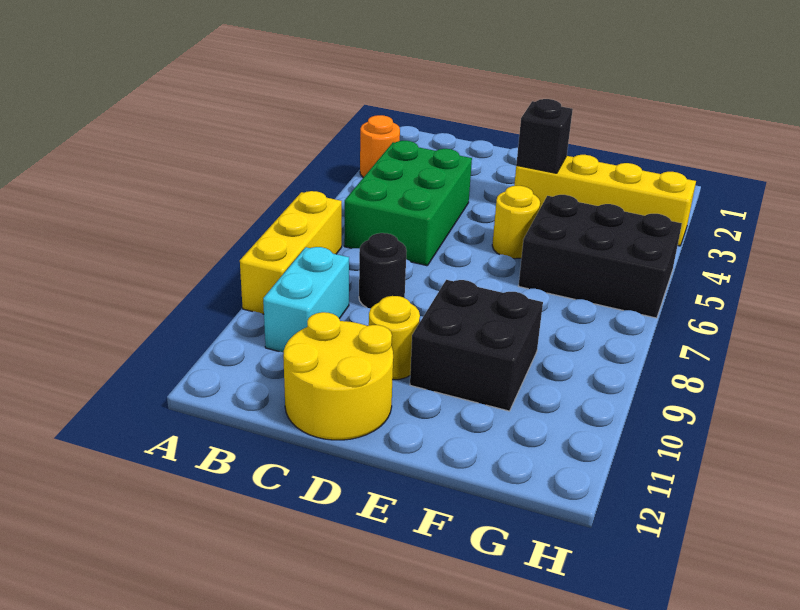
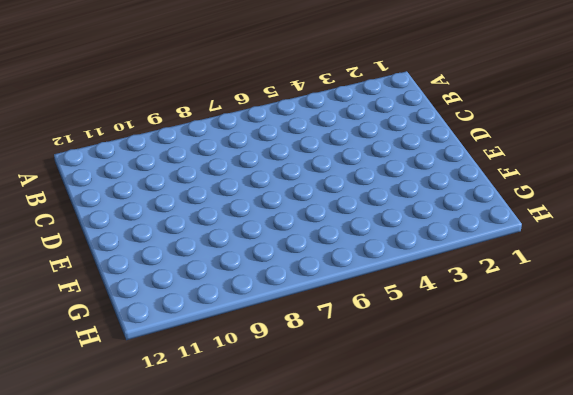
none -> orange 1x1 round brick [360,115,400,178]
none -> yellow 1x3 brick [240,191,342,314]
none -> green 2x3 brick [344,141,472,266]

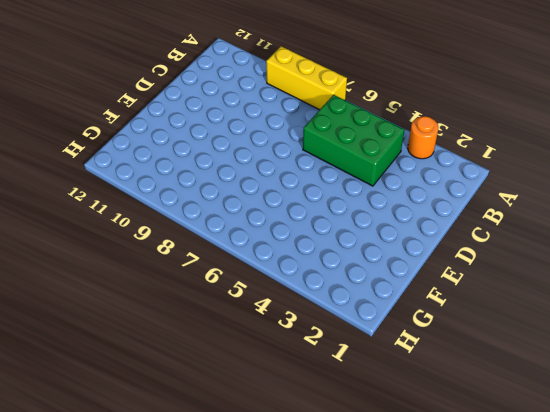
none -> cyan 1x2 brick [263,247,349,353]
none -> black 1x1 round brick [359,233,406,308]
none -> yellow 2x2 round brick [283,312,393,440]

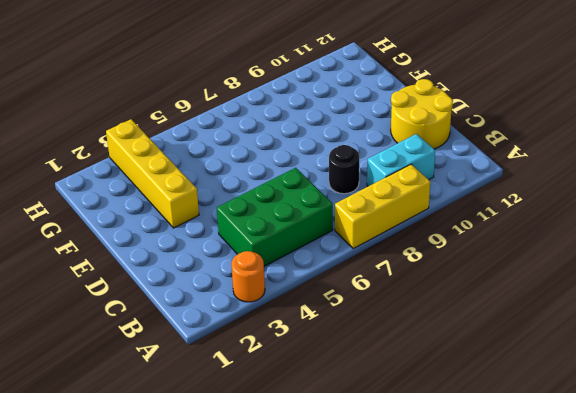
none -> yellow 1x1 round brick [369,296,420,380]
none -> yellow 1x1 round brick [492,186,540,259]
none -> black 2x2 brick [410,280,543,411]

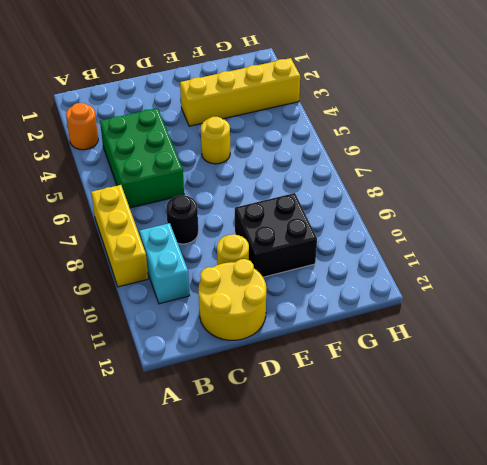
none -> black 2x3 brick [519,195,682,318]
none -> black 1x1 brick [516,99,573,173]

